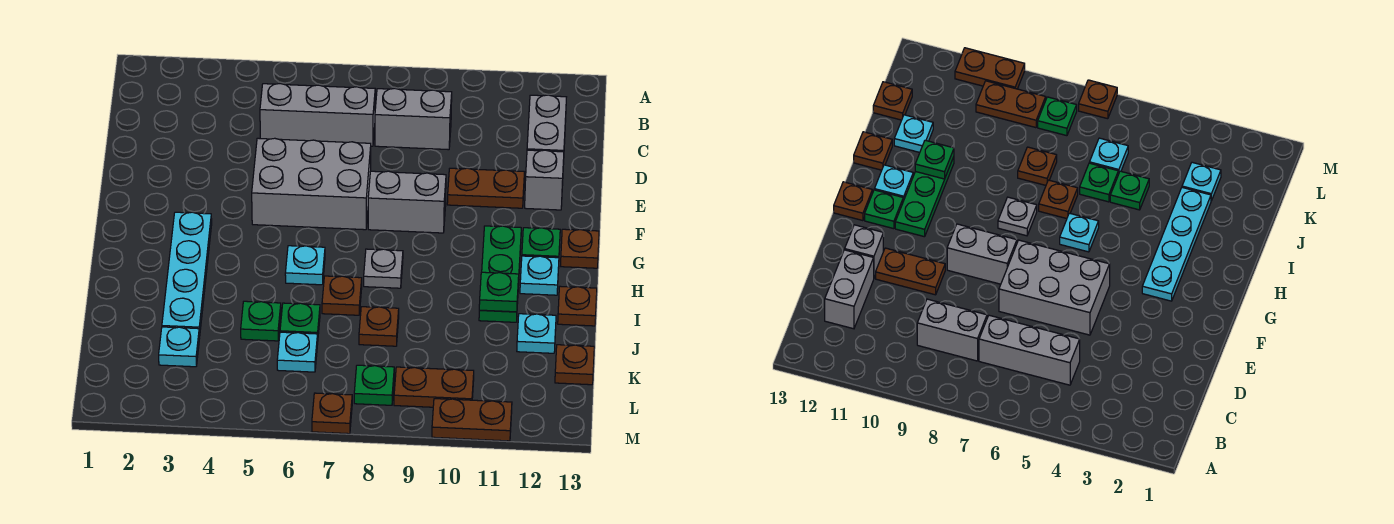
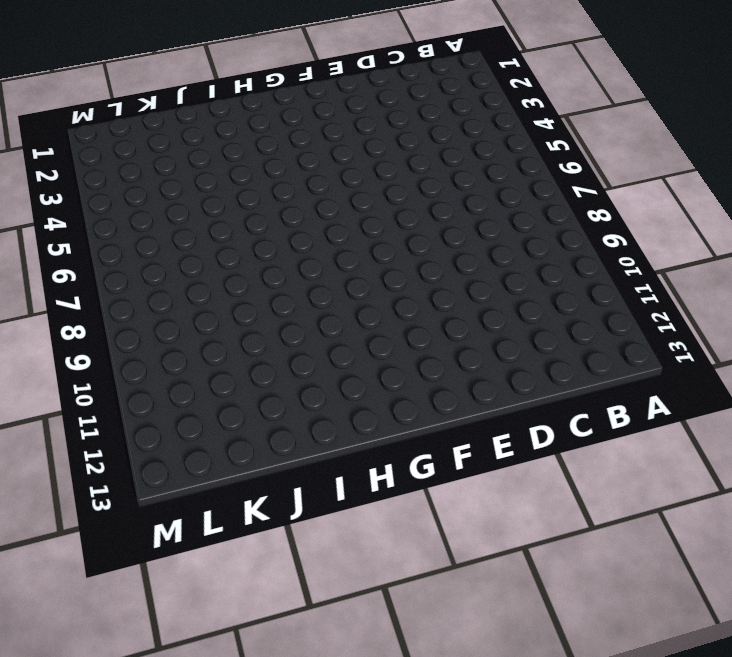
none -> grey 1x3 brick [260,84,375,146]
none -> grey 1x2 brick [375,89,452,150]
none -> grey 1x2 brick [527,95,566,164]

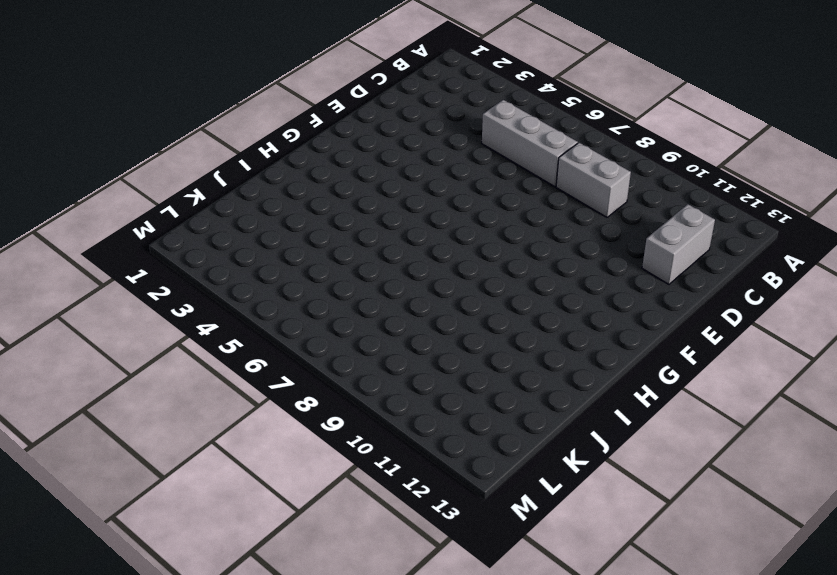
none -> grey 2x3 brick [252,138,371,230]
none -> brown 1x2 plate [447,168,524,208]
none -> grey 1x1 brick [525,150,564,210]

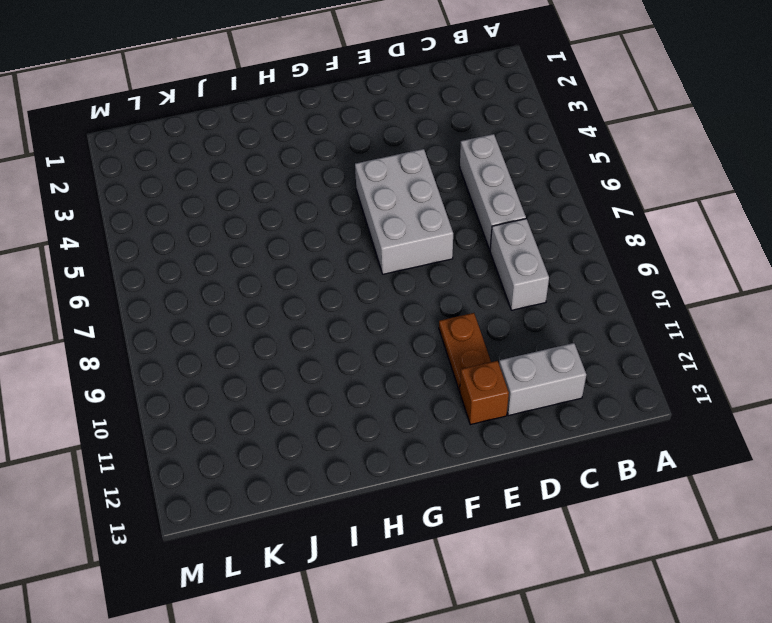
brown 1x1 brick [460,361,509,425] -> grey 1x1 brick [525,150,564,210]
none -> grey 1x2 brick [368,171,446,233]
none -> cyan 1x4 plate [162,212,212,337]
none -> green 1x3 plate [479,226,521,322]

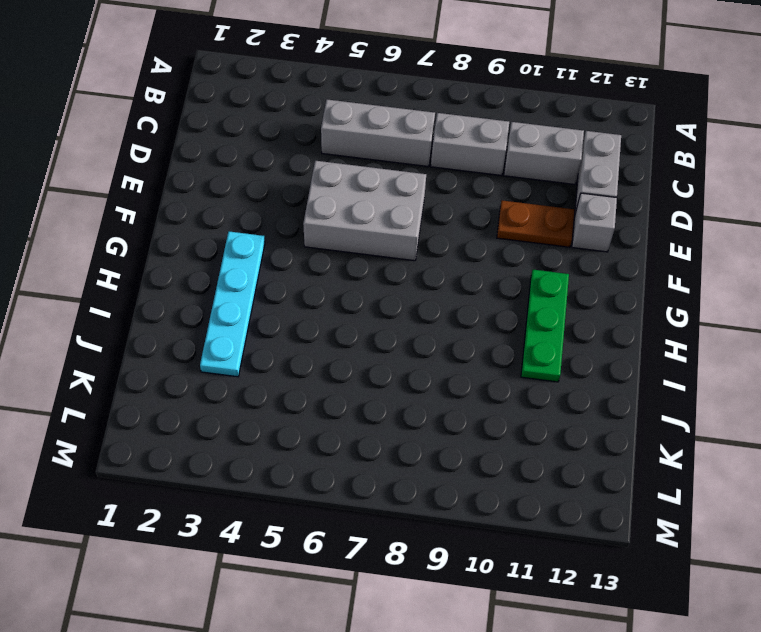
grey 1x2 brick [504,122,584,184] -> grey 1x2 brick moved to [368,171,446,233]
none -> green 1x1 plate [522,228,560,258]
none -> brown 1x1 plate [561,229,599,268]
none -> cyan 1x1 plate [285,246,325,285]

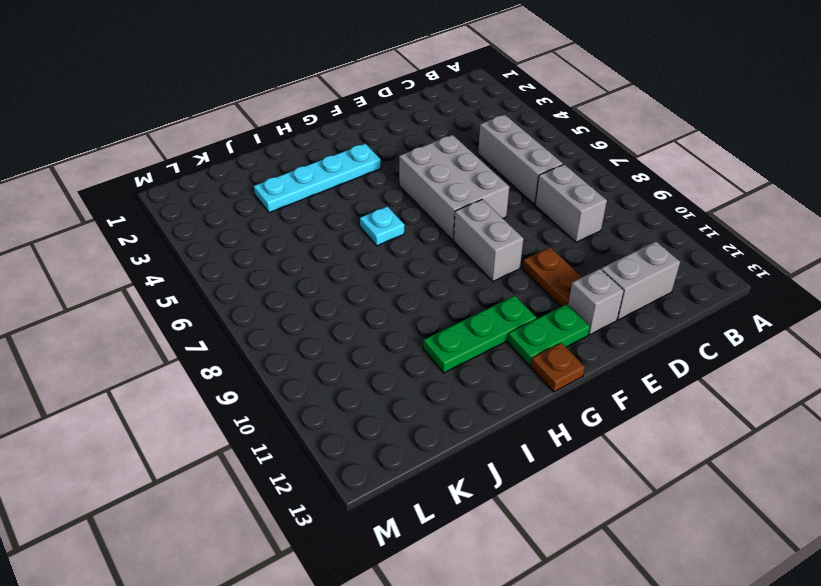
green 1x2 plate [508,304,590,366] -> green 1x1 plate [522,228,560,258]
none -> grey 1x1 plate [364,249,403,288]
none -> cyan 1x1 plate [520,256,559,295]
none -> brown 1x1 plate [322,276,362,315]

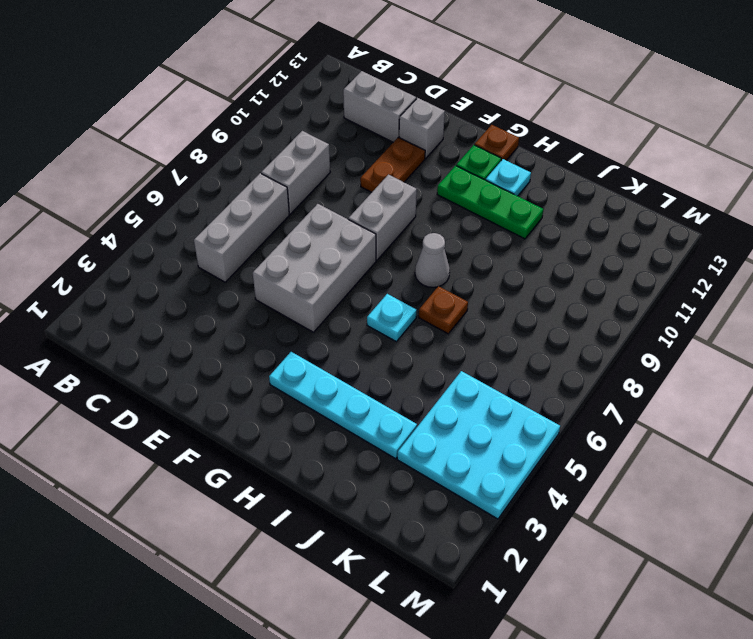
grey 1x1 cone [415,233,450,287] -> grey 1x1 plate [364,249,403,288]
cyan 3x3 plate [397,371,560,519] -> cyan 1x1 plate [159,327,199,367]
none -> brown 1x1 plate [558,286,597,326]
none -> green 1x1 plate [241,301,281,341]
none -> green 1x1 plate [280,303,320,334]

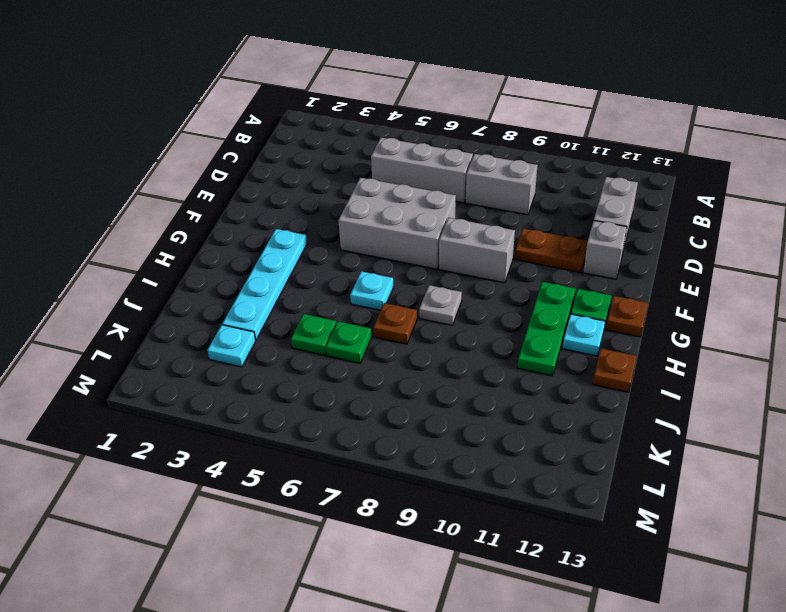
none -> brown 1x1 plate [359,307,399,346]
none -> cyan 1x1 plate [517,314,556,353]
none -> cyan 1x1 plate [277,332,318,372]

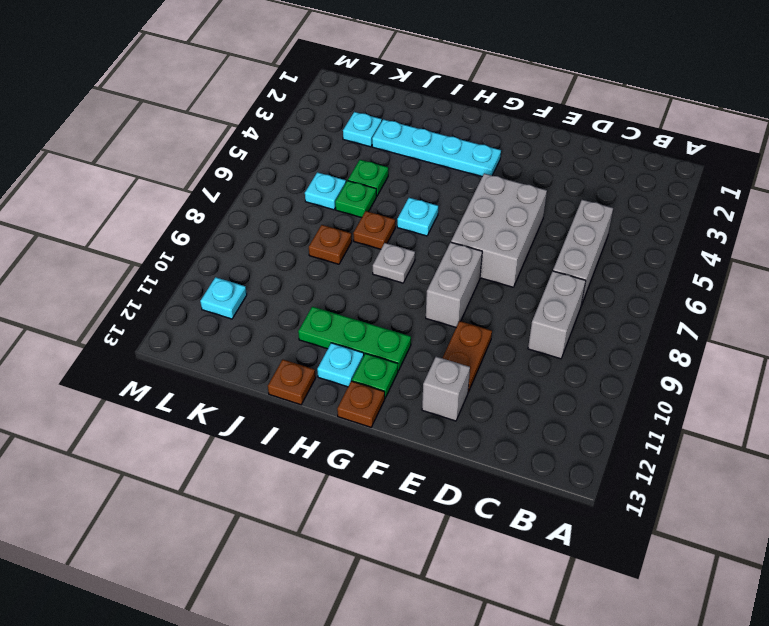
cyan 1x1 plate [200,277,247,319] -> cyan 1x1 plate moved to [517,314,556,353]
none -> grey 1x2 brick [527,95,566,164]
none -> brown 1x1 plate [555,345,594,385]
none -> green 1x1 plate [354,365,394,405]

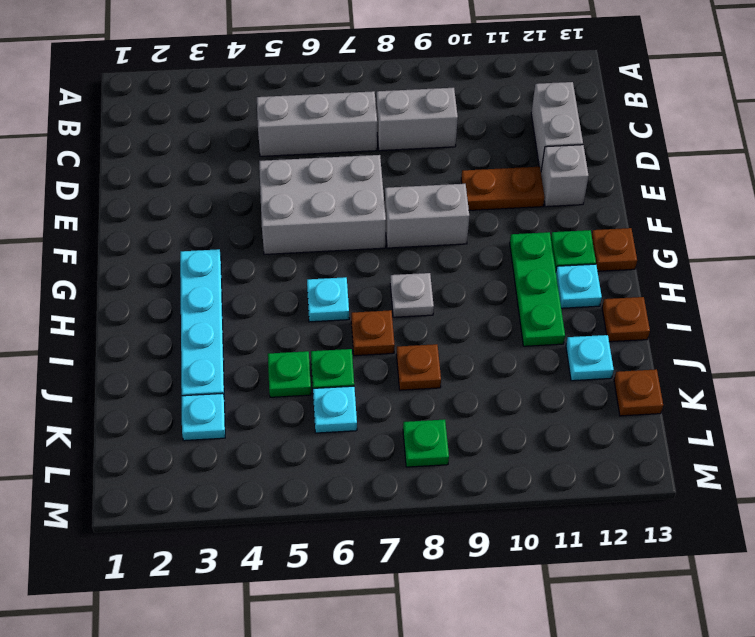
none -> brown 1x2 plate [394,367,474,407]
none -> brown 1x1 plate [312,393,352,434]
none -> brown 1x2 plate [432,399,512,441]

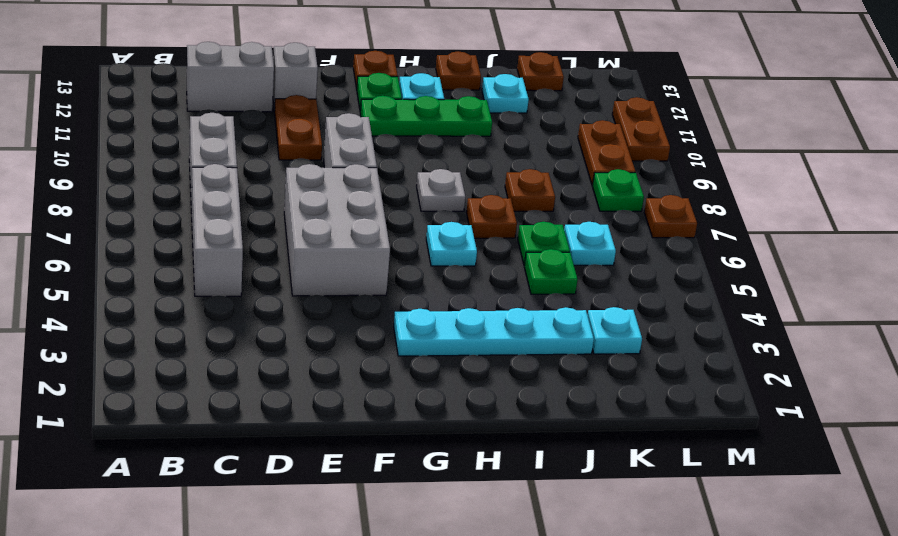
none -> green 1x1 plate [479,272,519,312]

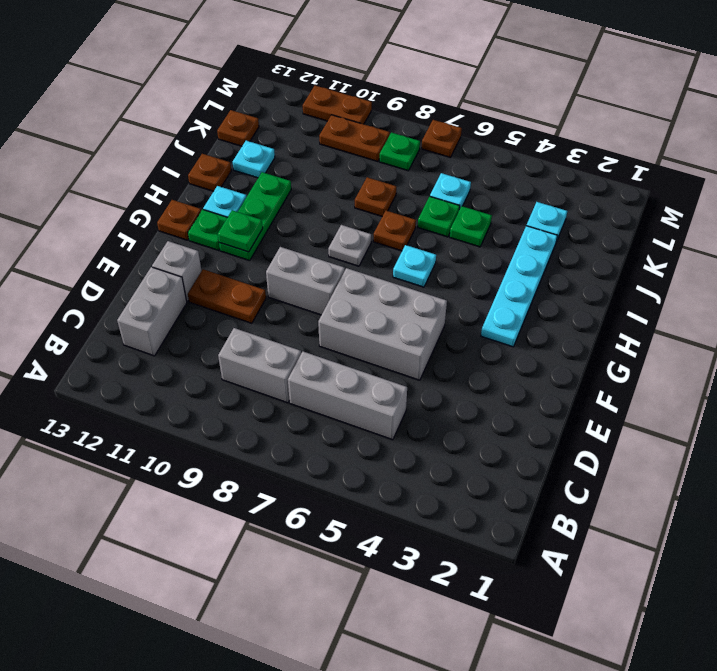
green 1x1 plate [218,210,263,252] -> green 1x1 plate moved to [479,272,519,312]

